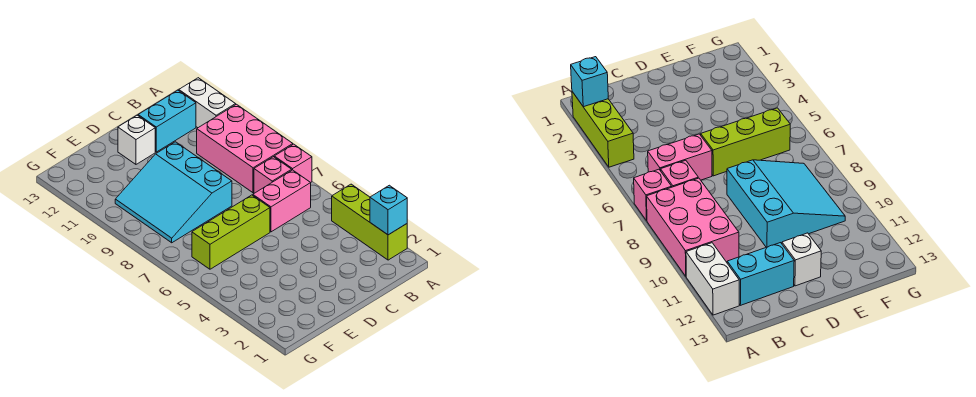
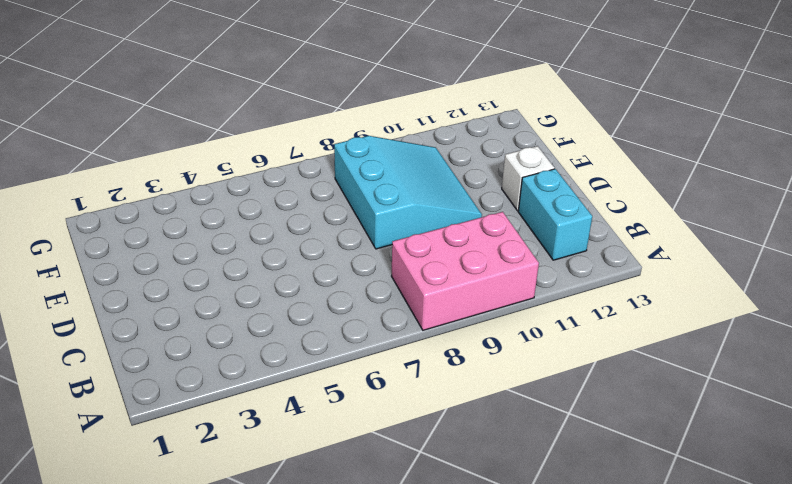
cyan 3x3 slope [334,136,482,249] -> cyan 3x3 slope turned to [115,142,232,243]
none -> lime 1x3 brick [332,184,407,260]
none -> pink 1x1 brick [274,144,312,183]

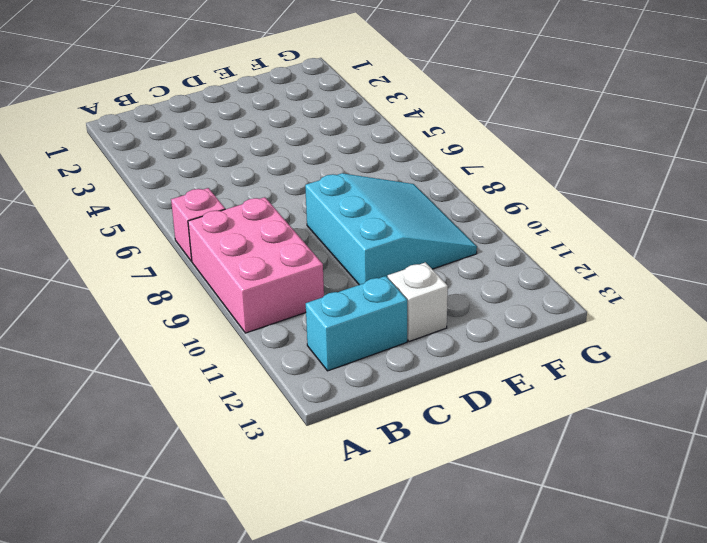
none -> lime 1x3 brick [332,184,407,260]
none -> white 1x2 brick [179,78,236,128]

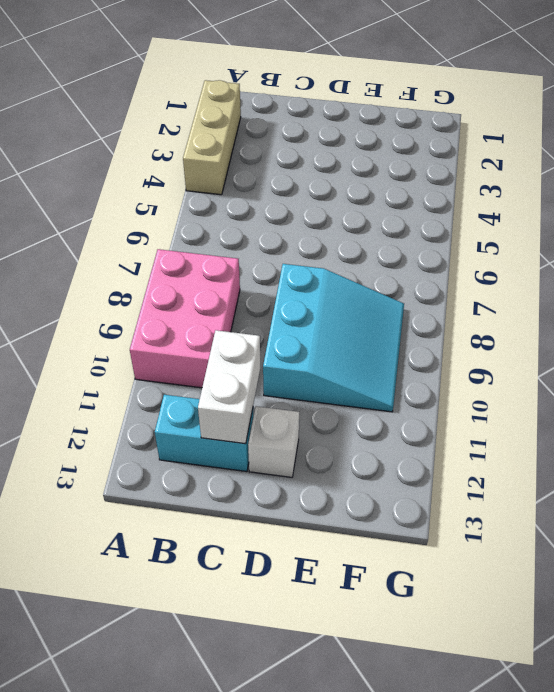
tan 1x3 brick [183,80,241,195] -> lime 1x3 brick [332,184,407,260]
white 1x2 brick [198,330,261,444] -> white 1x2 brick moved to [179,78,236,128]
none -> pink 1x1 brick [274,144,312,183]
none -> pink 1x2 brick [253,170,311,232]

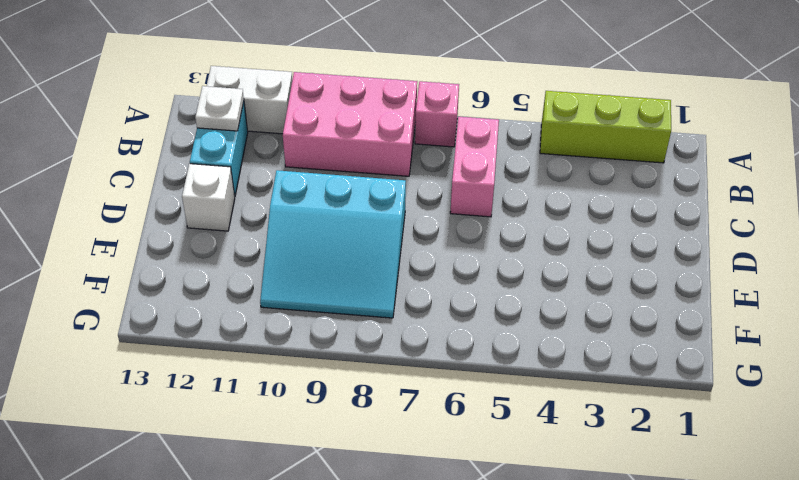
white 1x1 plate [195,86,244,131] -> none
none -> pink 1x1 brick [254,157,292,193]
none -> lime 1x3 brick [192,195,270,269]

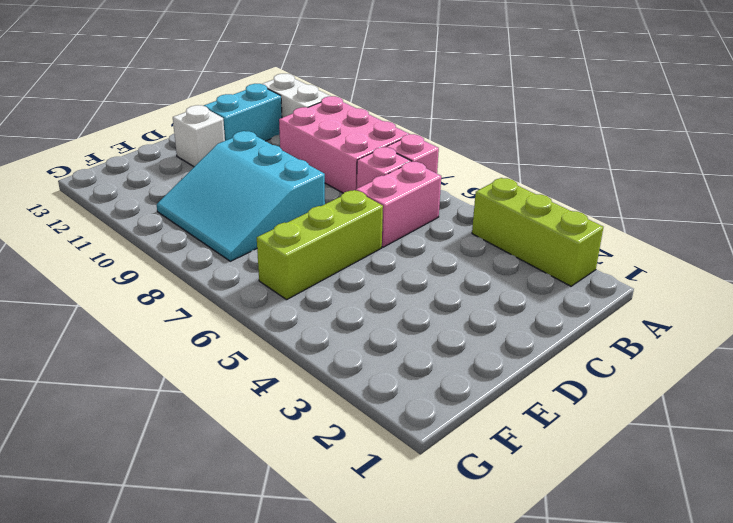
none -> cyan 1x1 brick [370,185,407,235]

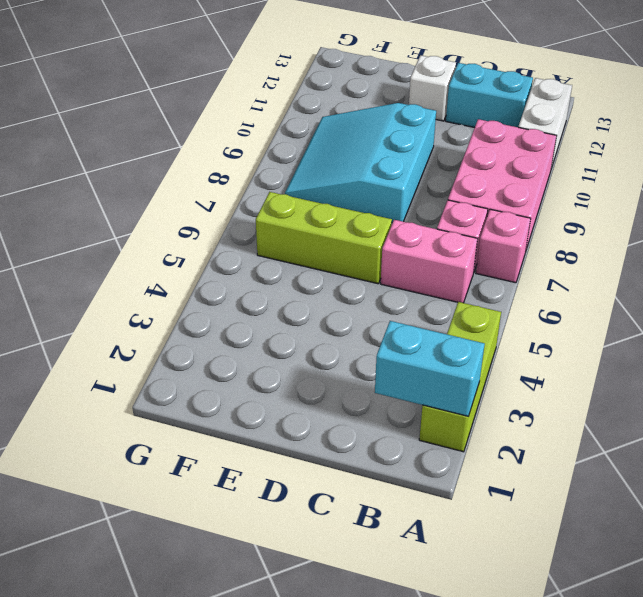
cyan 1x2 brick [375,321,485,416] -> cyan 1x1 brick [370,185,407,235]

